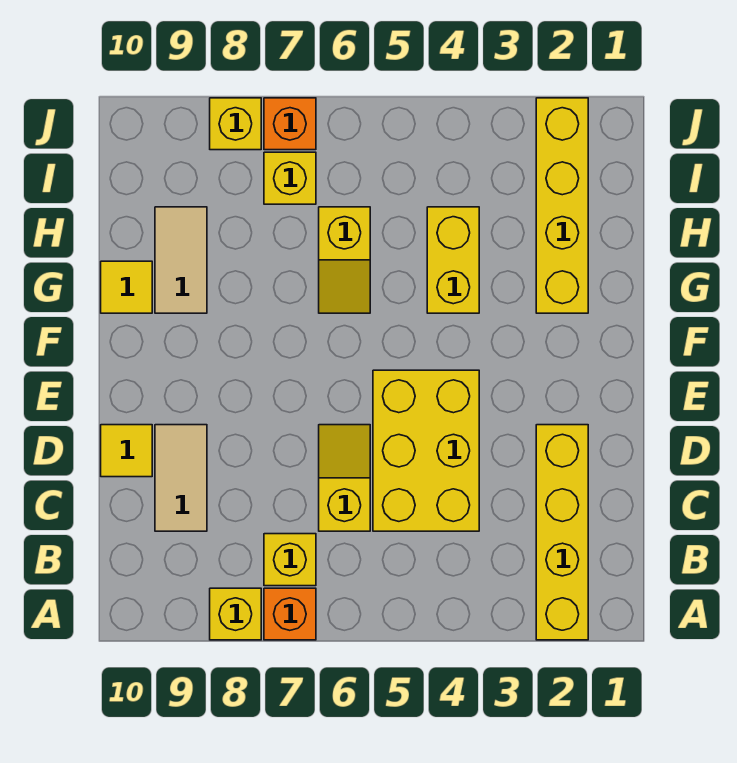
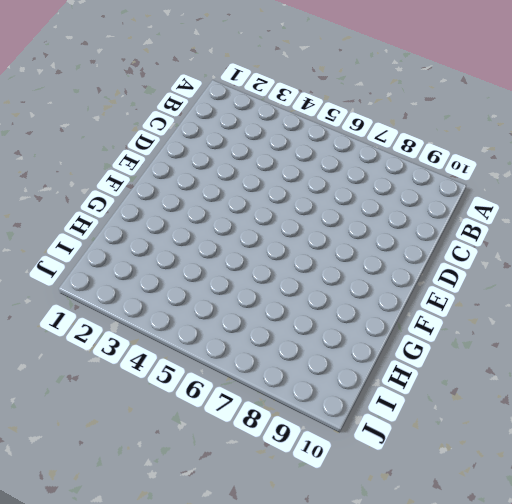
none -> yellow 1x4 brick [536,425,588,640]
none -> orange 1x1 brick [264,588,316,640]
none -> yellow 1x1 brick [210,588,261,640]

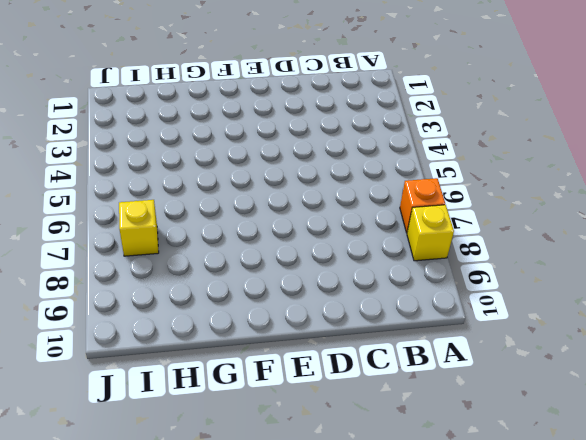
none -> yellow 1x4 brick [536,425,588,640]
none -> yellow 1x1 brick [264,534,316,586]
none -> yellow 2x3 brick [373,370,479,531]

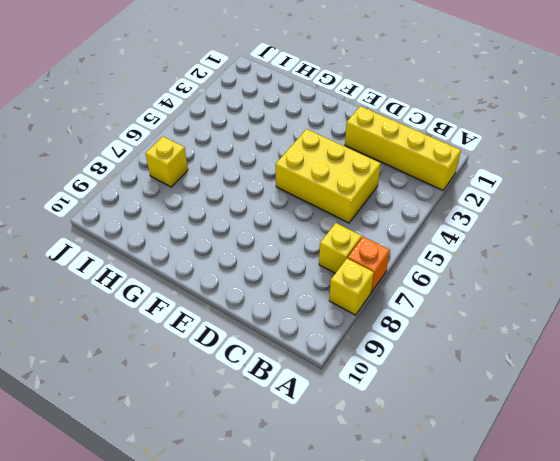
none -> yellow 1x2 slope [319,425,370,531]
none -> tan 1x2 tile [155,425,207,531]
none -> yellow 1x1 tile [101,425,152,477]

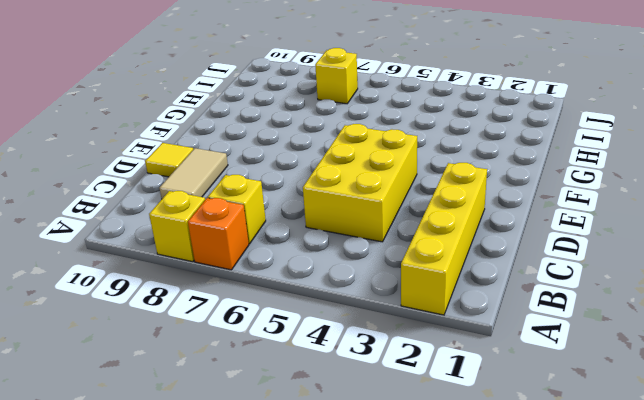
none -> yellow 1x2 slope [319,425,370,531]
none -> yellow 1x4 brick [536,98,588,313]
none -> yellow 1x2 brick [427,207,479,313]

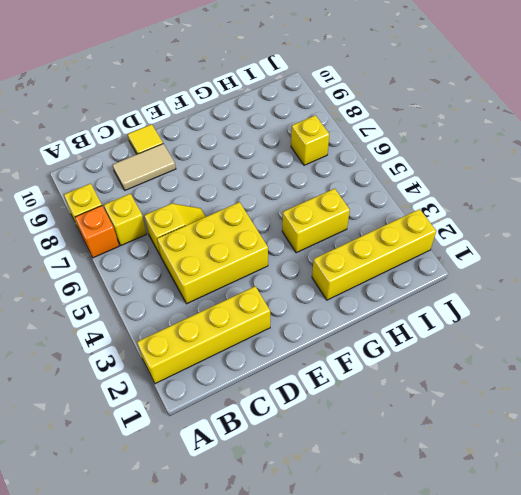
none -> yellow 1x2 slope [319,207,370,313]
none -> tan 1x2 tile [155,207,207,313]
none -> yellow 1x1 tile [101,261,152,313]

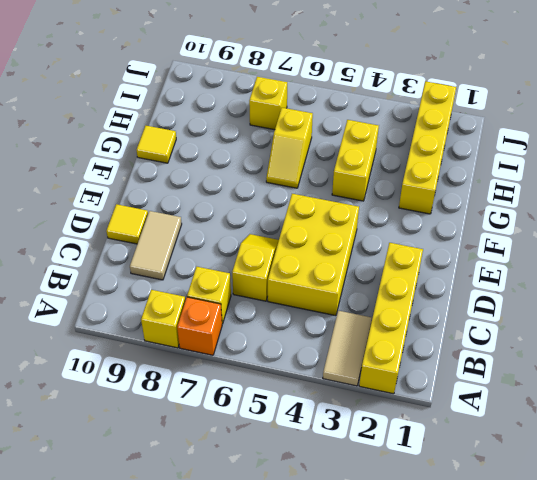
tan 1x2 tile [323,311,372,386] -> tan 1x2 tile moved to [155,207,207,313]
none -> orange 1x1 brick [264,98,316,150]
none -> yellow 1x1 brick [210,98,261,150]

